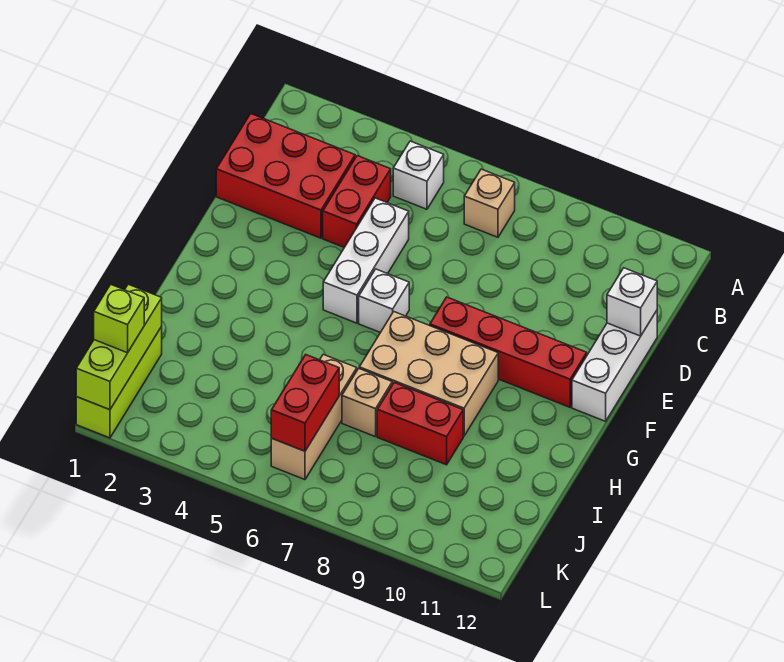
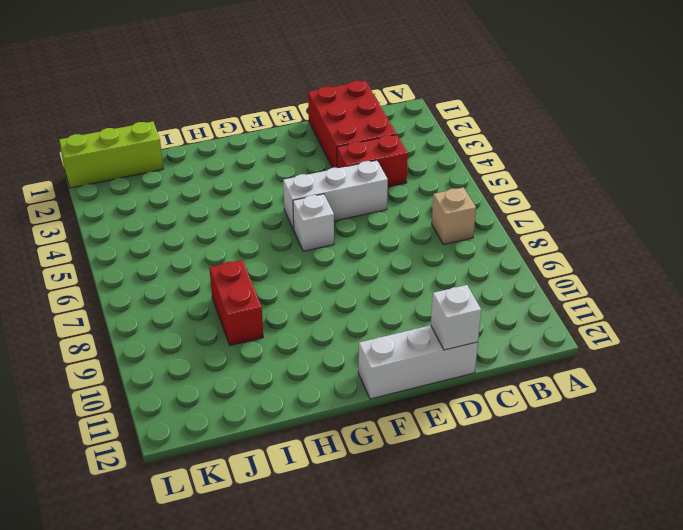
none -> white 1x1 brick [393,141,444,209]
none -> red 1x4 brick [430,297,587,407]
none -> tan 2x3 brick [359,312,498,436]

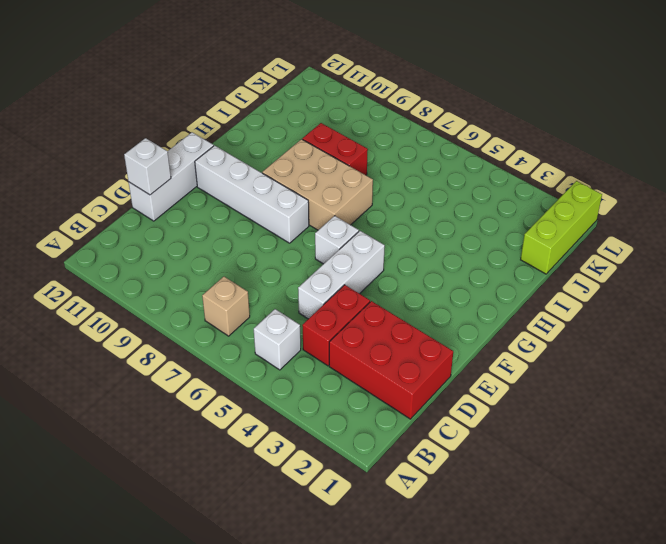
white 1x4 brick [195,145,309,243] -> red 1x4 brick [430,297,587,407]
none -> tan 1x3 brick [271,354,357,480]
none -> tan 1x1 brick [342,369,392,437]
none -> lime 1x3 brick [76,284,162,410]

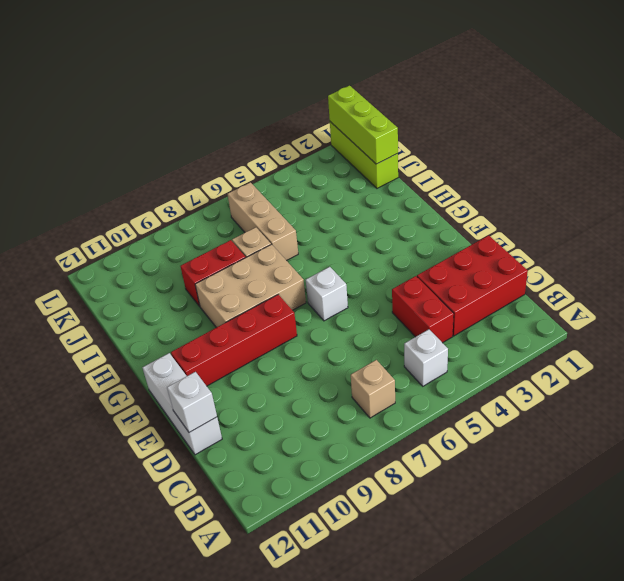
none -> white 1x3 brick [323,198,409,323]
none -> red 1x2 brick [271,355,339,451]
none -> lime 1x1 brick [94,284,144,353]

